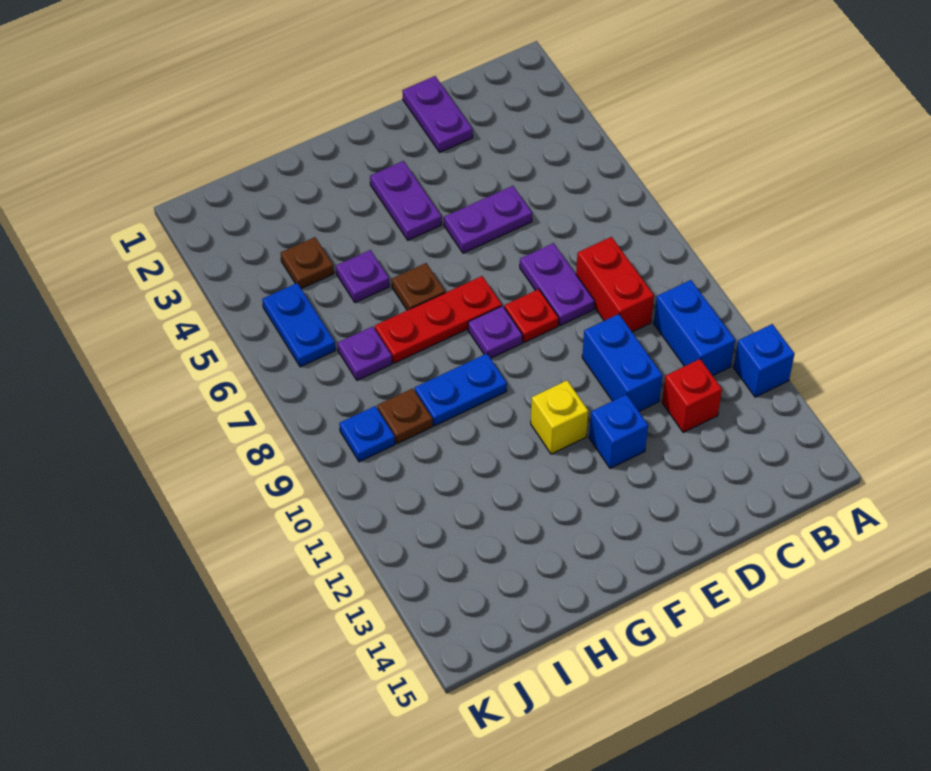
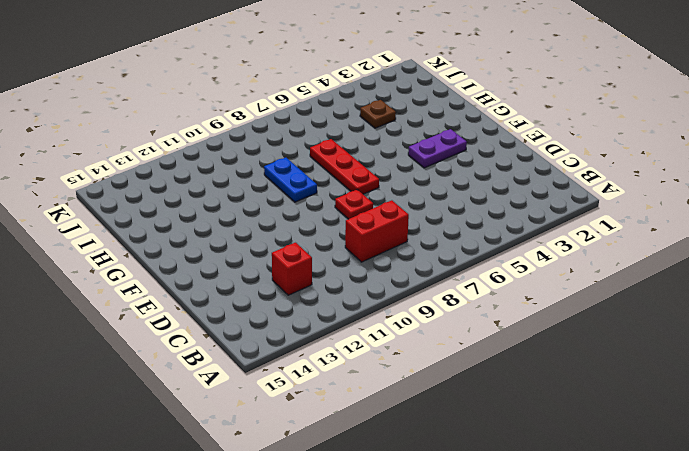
none -> blue 1x1 brick [734,324,794,397]
none -> blue 1x2 brick [654,280,735,376]
none -> purple 1x2 plate [402,76,473,152]

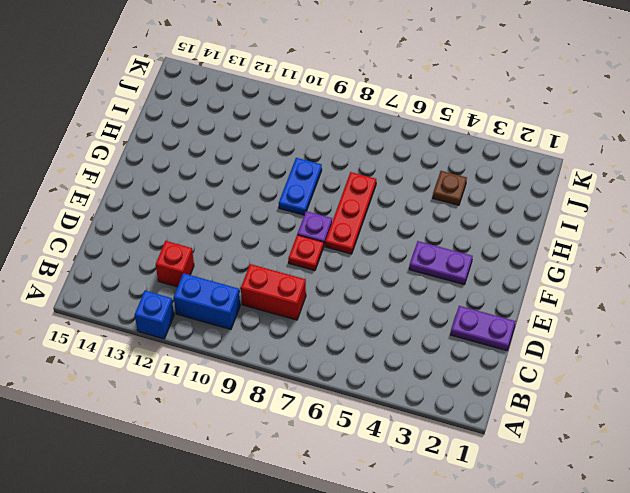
none -> purple 1x2 plate [444,186,532,253]
none -> purple 1x2 plate [520,243,595,326]
none -> blue 1x2 brick [582,314,662,411]

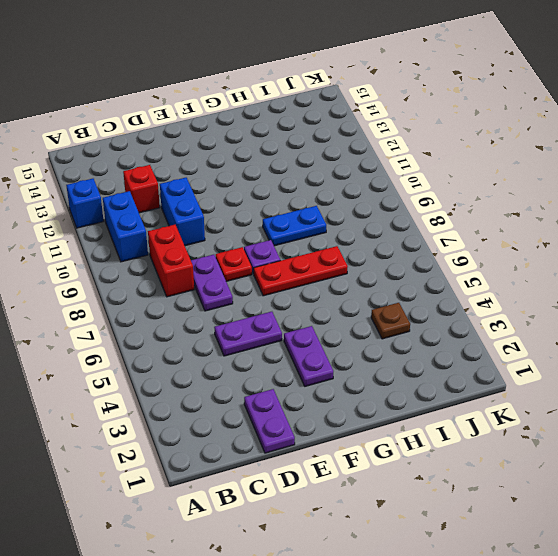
none -> blue 1x1 brick [589,394,648,468]
none -> yellow 1x1 brick [531,380,588,454]
none -> brown 1x1 plate [392,263,445,310]

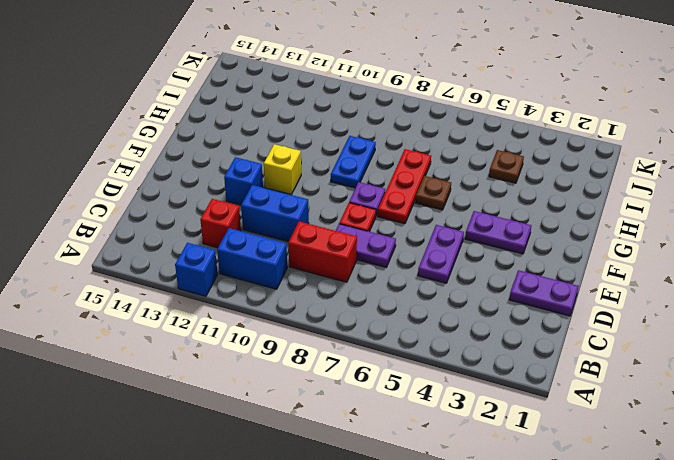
none -> purple 1x1 plate [336,250,389,302]
none -> purple 1x1 plate [338,326,392,380]
none -> brown 1x1 plate [377,388,433,444]

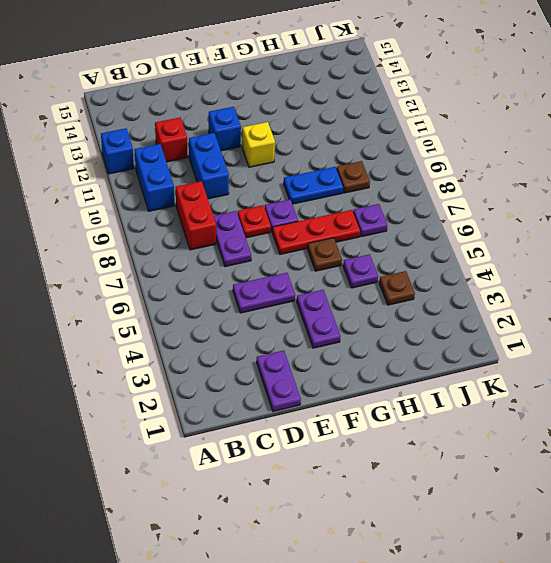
none -> blue 1x2 plate [262,283,336,367]
none -> blue 1x1 plate [339,406,395,462]

